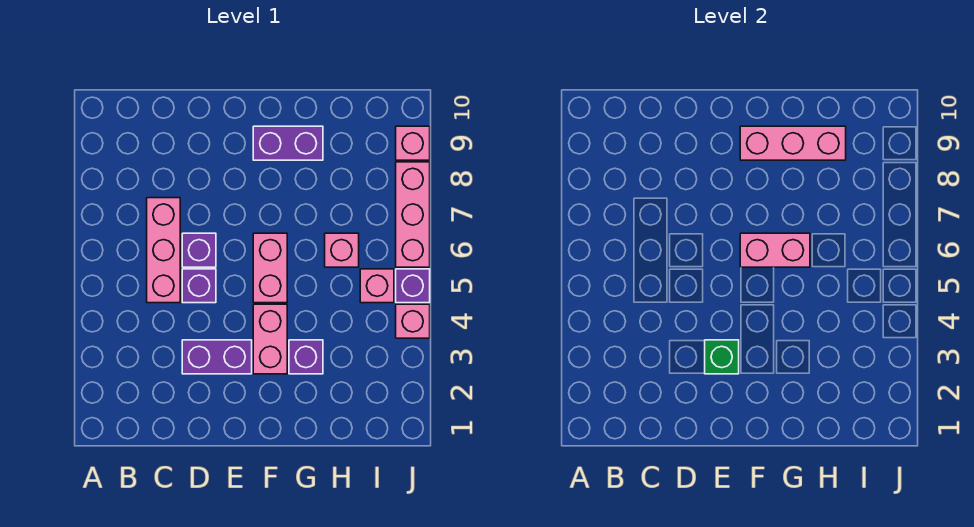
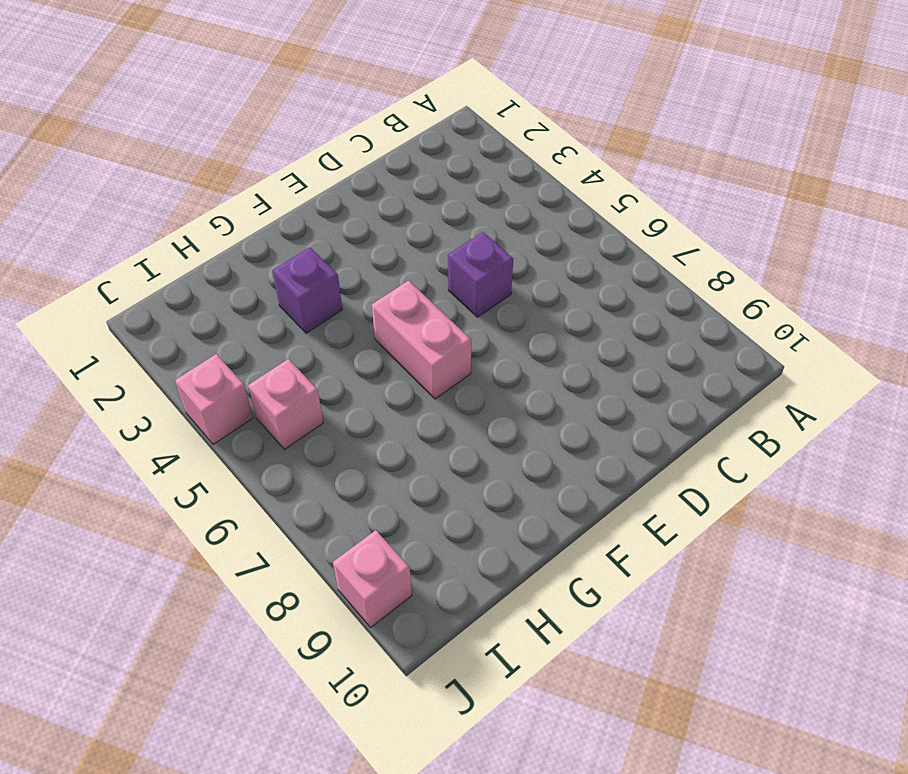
none -> pink 1x3 brick [147,198,180,303]
none -> purple 1x2 brick [182,340,252,374]
none -> purple 1x1 brick [182,233,216,267]

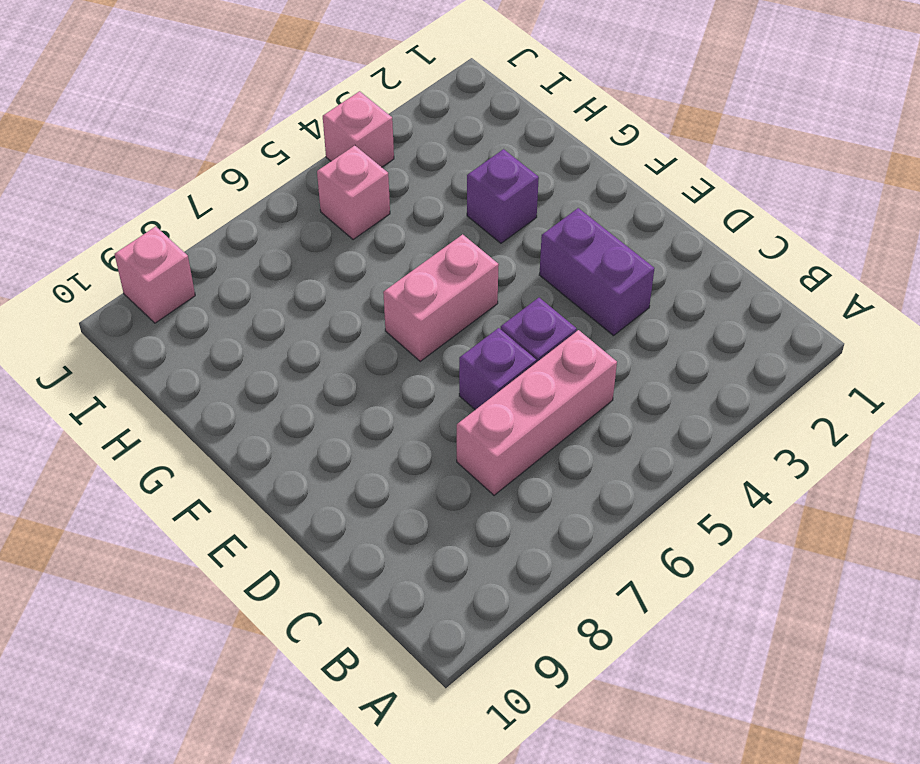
none -> pink 1x2 brick [253,304,287,374]
none -> purple 1x2 brick [253,126,323,160]
none -> pink 1x1 brick [325,233,359,267]

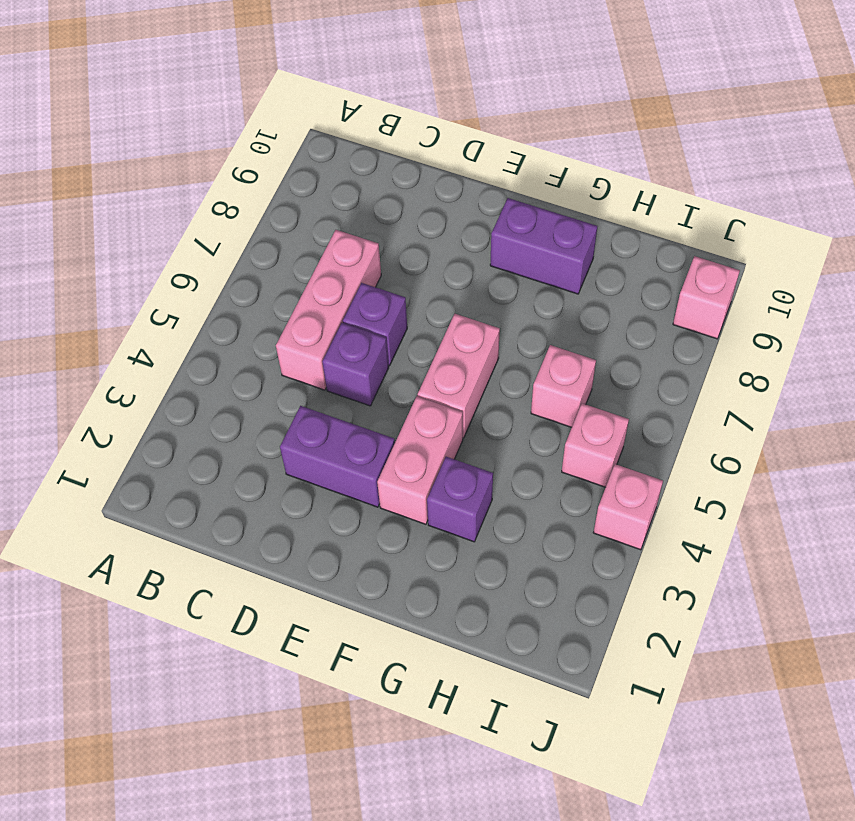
none -> purple 1x1 brick [396,269,430,303]
none -> pink 1x3 brick [396,162,430,267]
none -> green 1x1 brick [705,340,739,374]

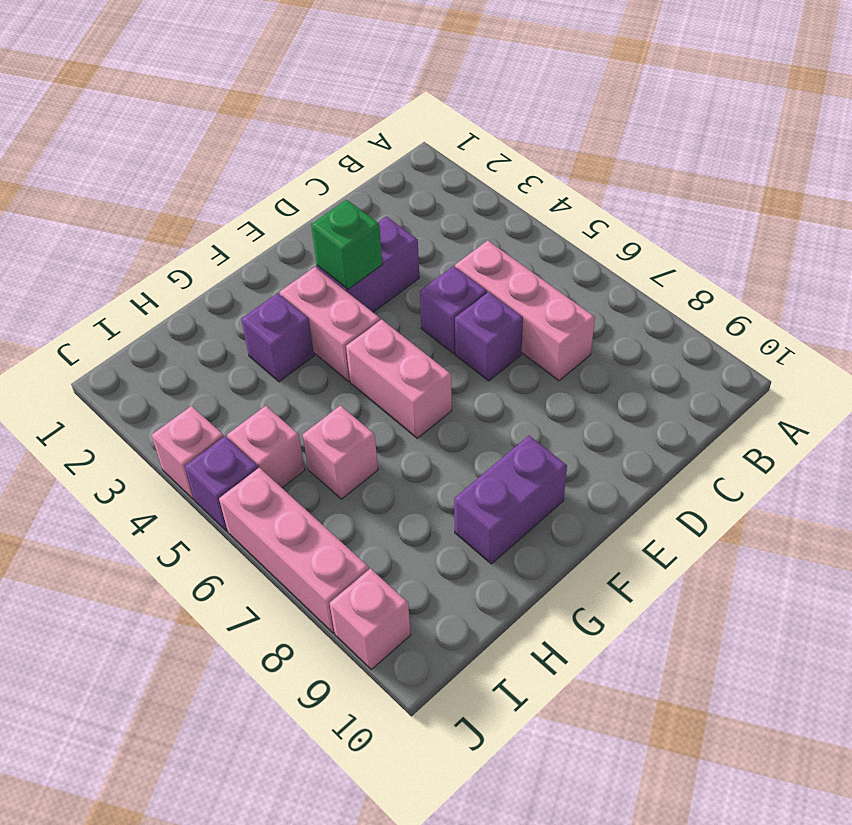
none -> pink 1x2 brick [740,233,810,267]
none -> pink 1x3 brick [740,126,846,160]

